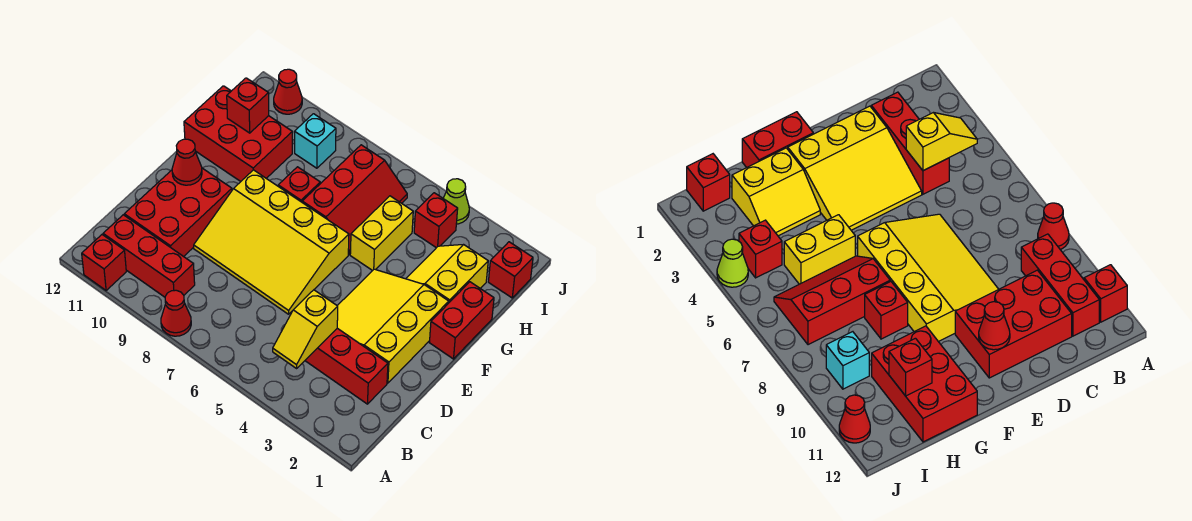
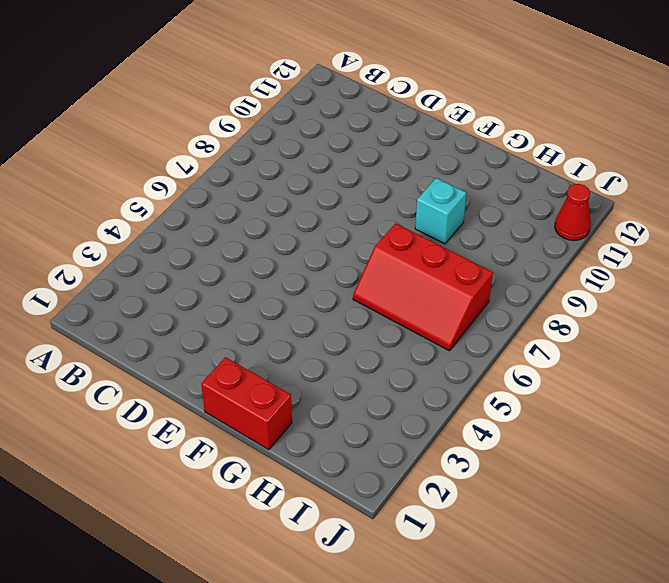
cyan 1x1 brick [415,178,467,244] -> cyan 1x1 brick moved to [294,114,336,168]
none -> red 1x1 cone [161,290,191,336]
none -> red 1x1 brick [82,235,126,291]
none -> red 1x3 brick [103,215,195,297]

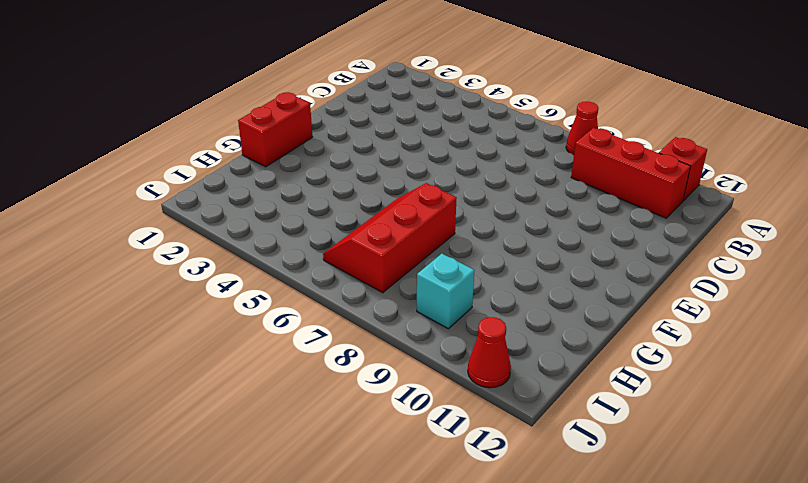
none -> red 1x3 brick [305,328,388,404]
none -> red 2x3 brick [124,168,232,257]
none -> yellow 3x3 slope [337,269,449,383]

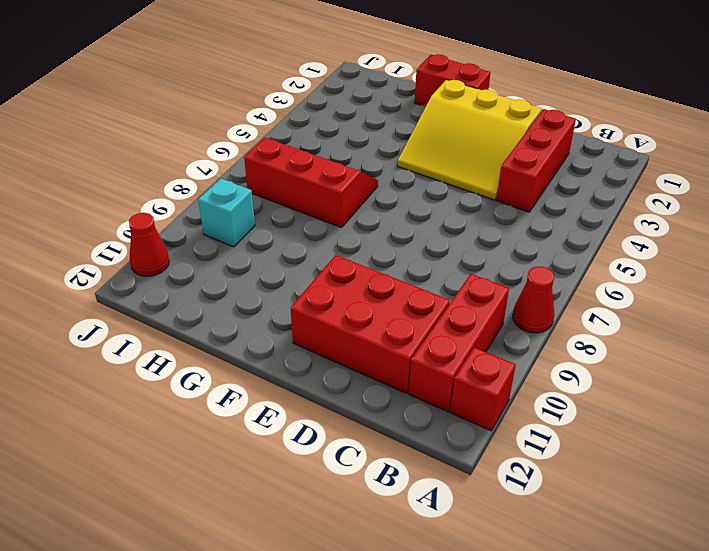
none -> yellow 3x4 slope [194,170,349,314]
none -> yellow 2x2 slope [406,245,488,302]
none -> yellow 1x2 brick [350,196,413,271]

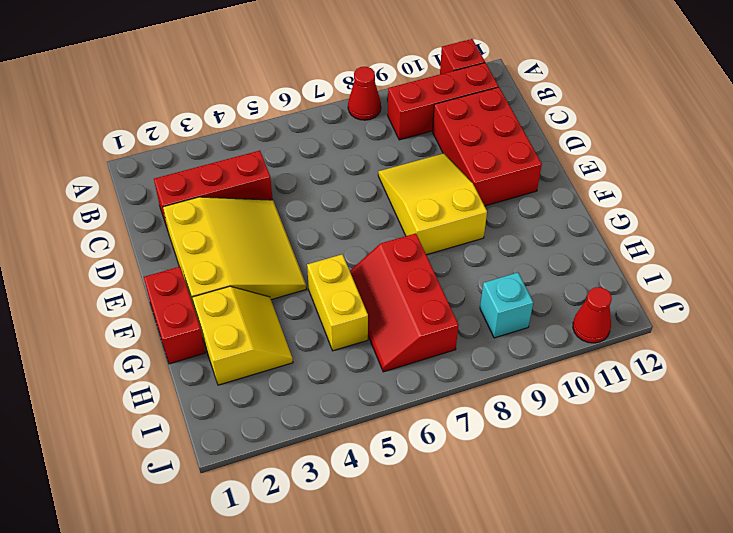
yellow 2x3 slope [378,153,487,255] -> yellow 3x4 slope [194,170,349,314]
none -> red 1x1 brick [278,167,320,202]
none -> red 2x3 brick [184,86,292,182]
none -> red 1x1 brick [488,242,533,298]

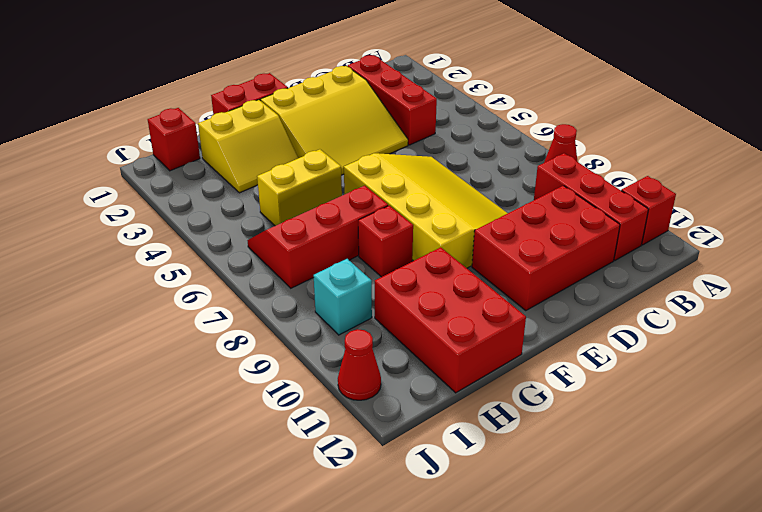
none -> red 1x1 brick [414,193,458,248]
none -> lime 1x1 cone [443,179,469,224]
none -> yellow 1x2 slope [273,290,338,368]

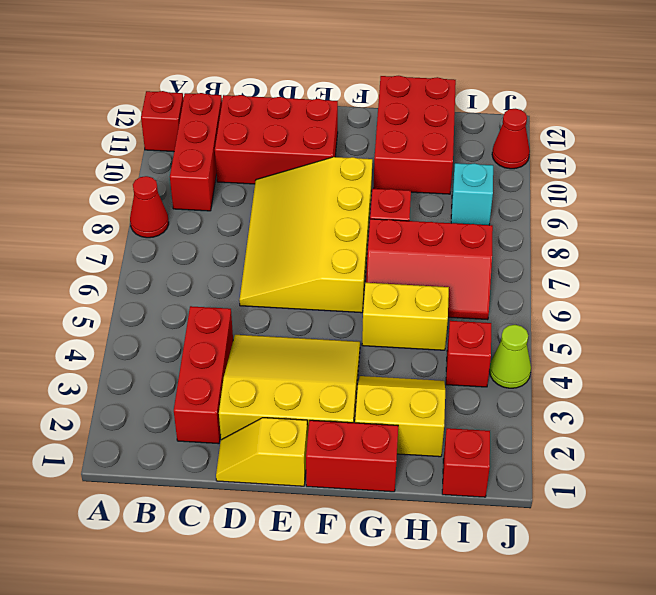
yellow 1x2 slope [216,418,307,486] -> yellow 1x2 slope moved to [273,290,338,368]
none -> red 1x1 cone [172,139,202,185]
none -> red 1x1 brick [227,78,269,133]

